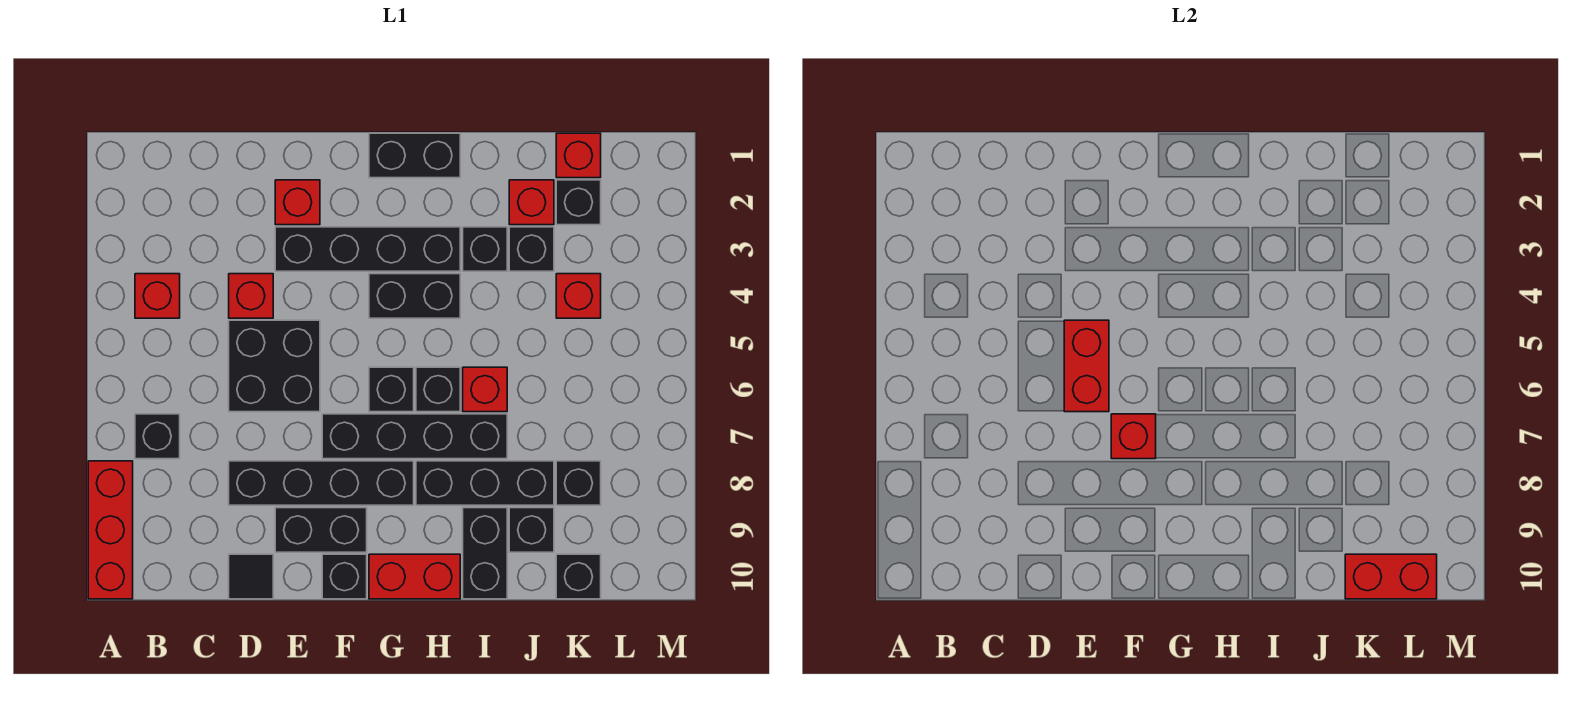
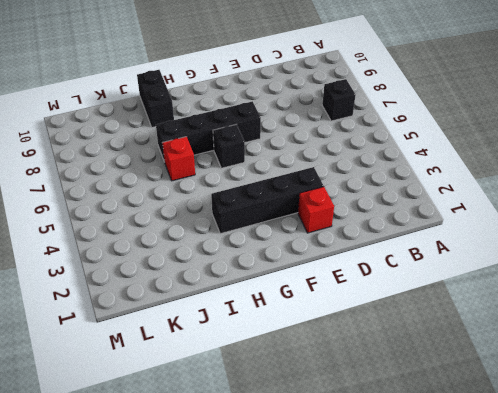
none -> red 1x3 brick [88,461,133,599]
none -> red 1x1 brick [135,274,180,318]
none -> red 1x1 brick [229,274,273,318]
none -> black 2x2 brick [229,320,320,412]

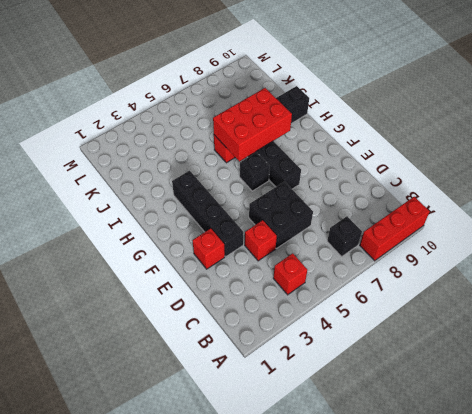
red 2x3 brick [213,88,292,161] -> none
none -> black 1x4 brick [229,461,414,505]
none -> black 1x1 tile [229,554,273,599]
none -> black 1x2 brick [275,508,367,552]
none -> black 1x1 brick [322,554,367,599]

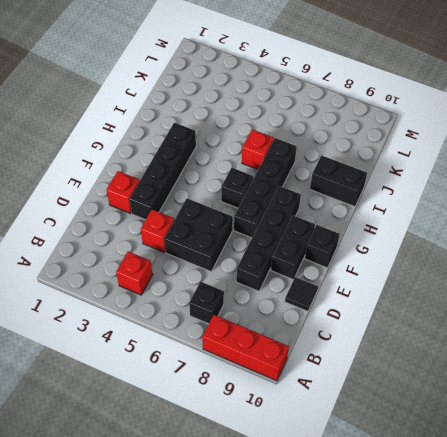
none -> black 1x2 brick [369,133,460,178]
none -> black 1x2 brick [369,274,460,318]
none -> red 1x2 brick [369,554,460,599]
none -> black 1x1 brick [416,367,460,412]

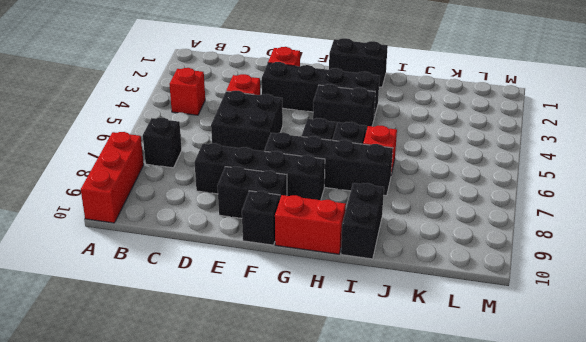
none -> black 1x1 tile [229,554,273,599]
none -> black 1x3 brick [416,461,554,505]
none -> black 1x1 brick [463,227,507,271]
none -> red 1x1 brick [509,180,554,225]

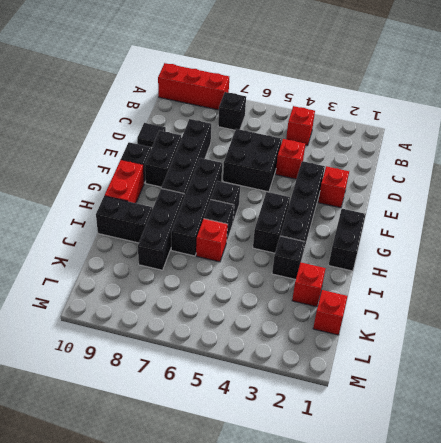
none -> black 1x1 brick [509,227,554,271]
none -> black 1x1 brick [509,508,554,552]
none -> black 1x1 brick [556,180,601,225]
none -> red 1x1 brick [556,274,601,318]

